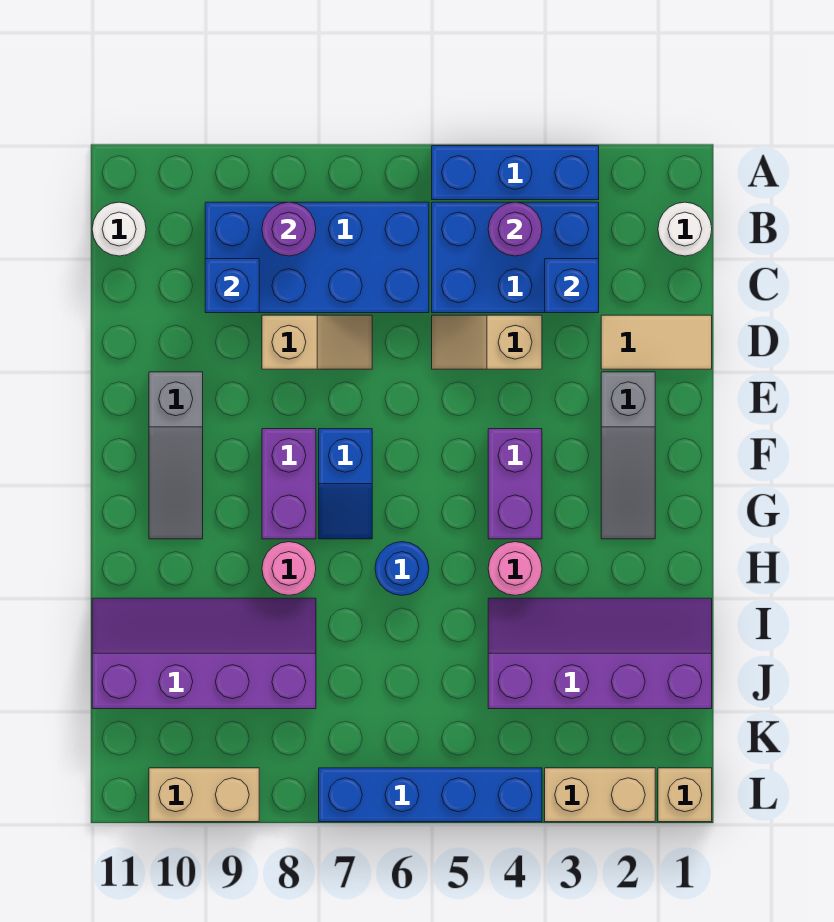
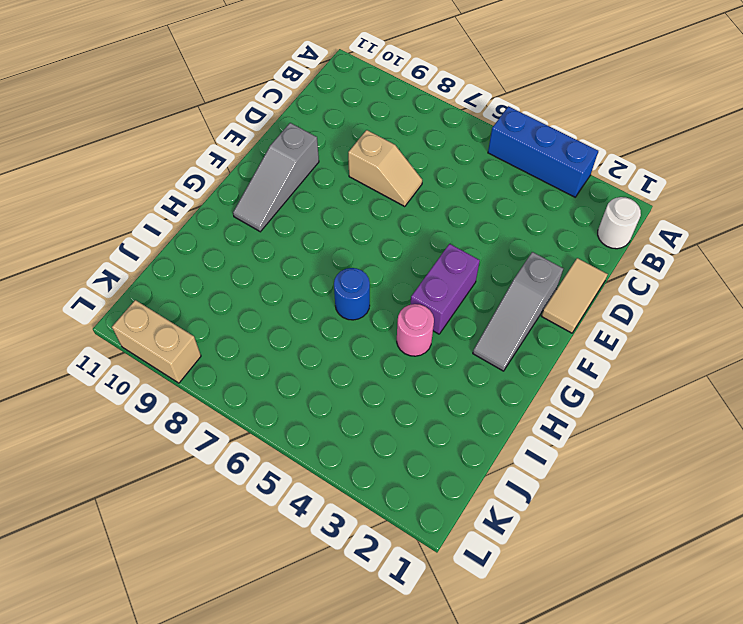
tan 1x2 tile [542,258,608,333] -> tan 1x2 tile turned to [601,315,712,369]
none -> blue 2x3 brick [432,202,599,313]
none -> blue 2x4 brick [205,202,429,313]
none -> white 1x1 round brick [92,202,146,256]

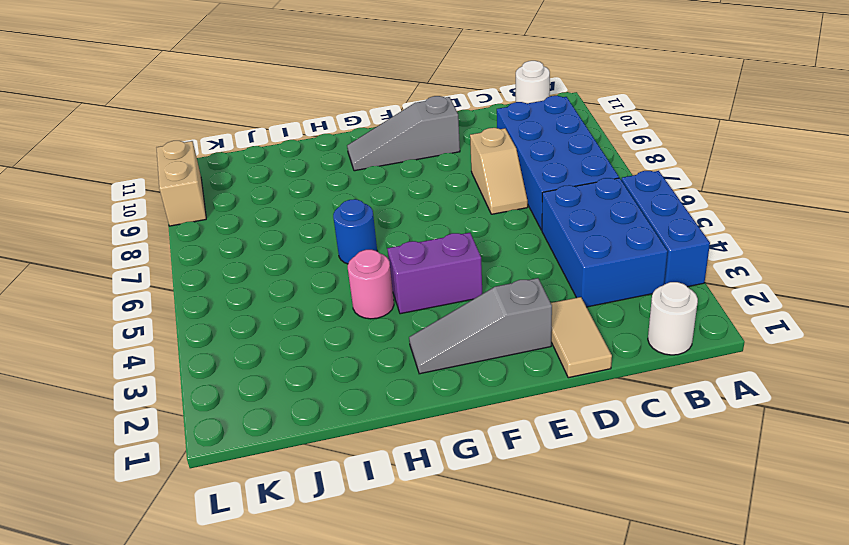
none -> tan 1x2 slope [432,315,542,369]
none -> blue 1x2 slope [319,429,372,539]
none -> purple 1x2 brick [262,429,316,539]

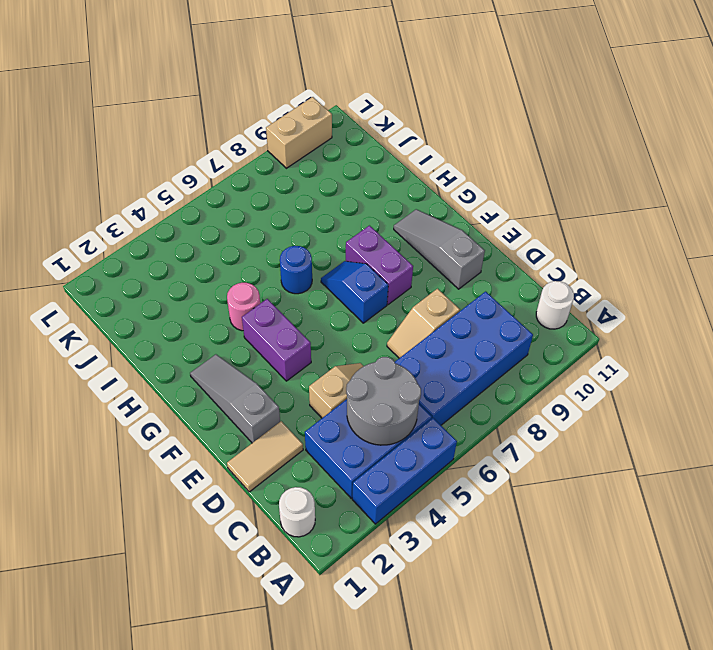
grey 2x2 round brick [346,357,421,445] -> purple 1x1 round brick [488,202,542,256]
none -> pink 1x1 round brick [262,542,316,595]
none -> purple 2x4 slope [488,598,712,709]
none -> purple 2x4 slope [92,598,316,709]

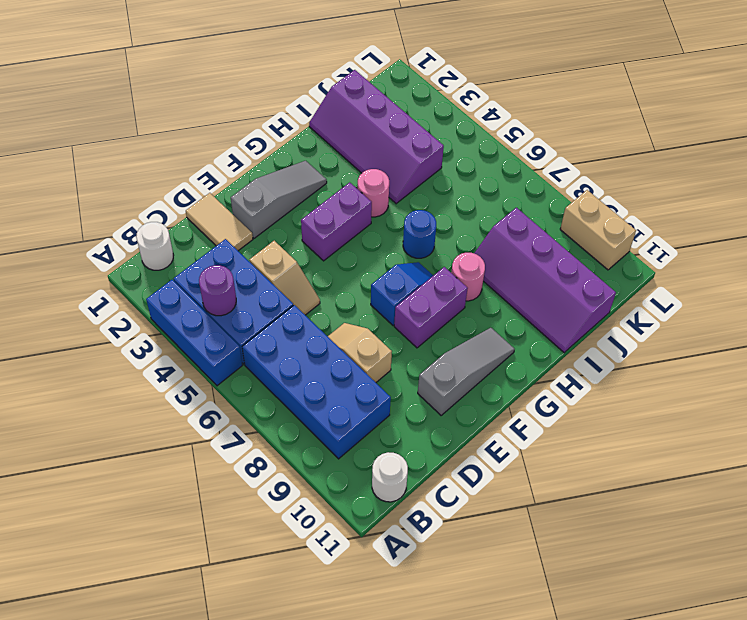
none -> tan 1x1 brick [658,768,712,822]
none -> tan 1x2 brick [545,768,655,822]
none -> blue 1x4 brick [319,768,542,822]

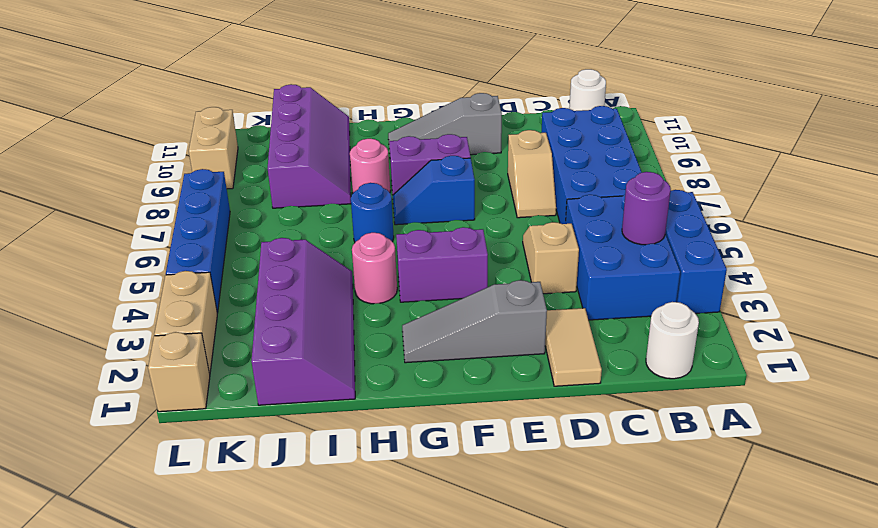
none -> purple 1x1 round brick [262,202,316,256]
none -> blue 1x1 brick [545,259,599,313]
none -> blue 1x1 brick [205,259,259,313]

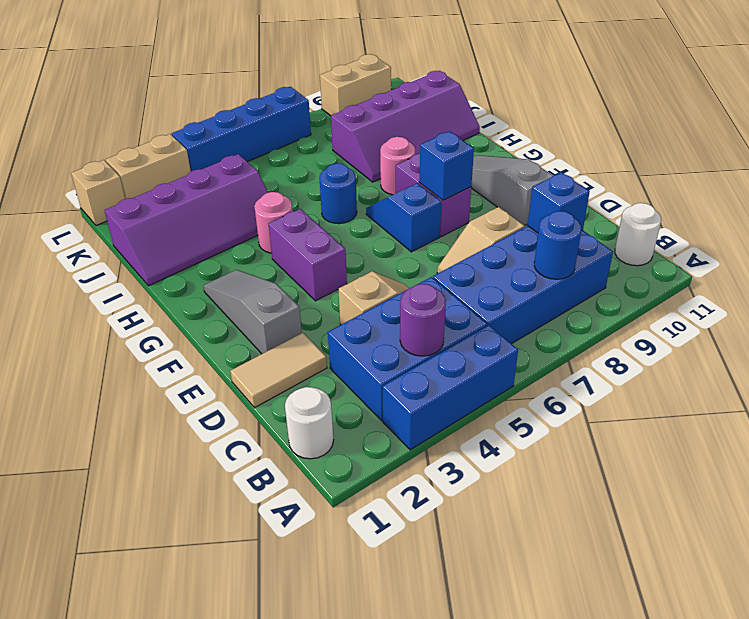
blue 1x1 round brick [534,211,582,279] -> purple 1x1 round brick [262,202,316,256]
blue 1x1 brick [419,131,474,200] -> blue 1x1 brick moved to [545,259,599,313]

